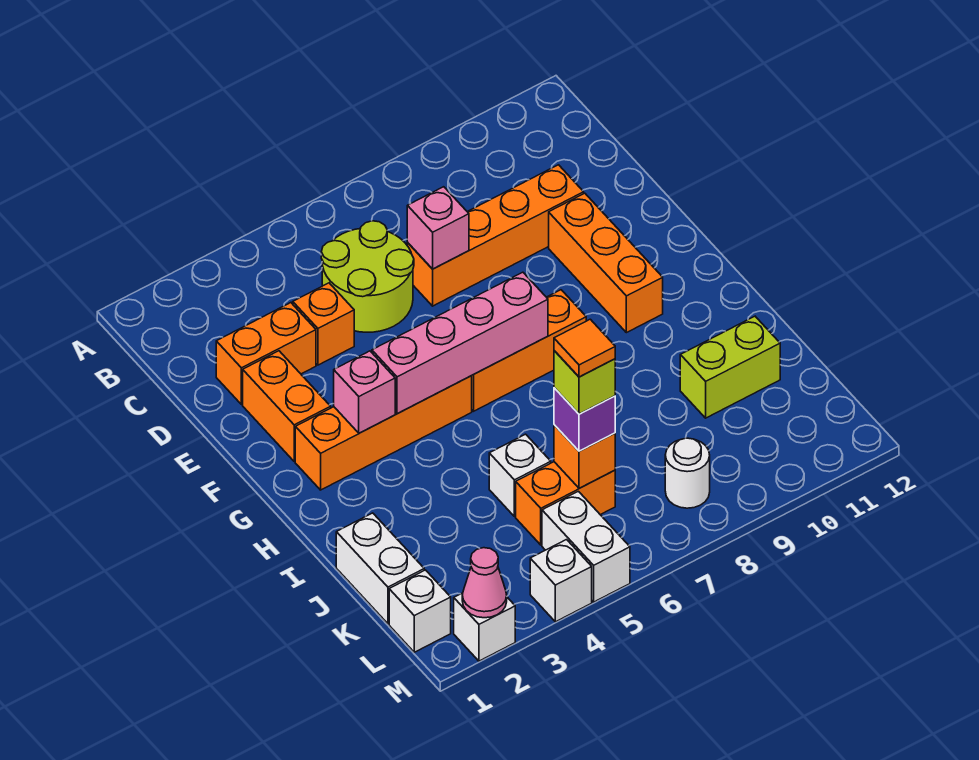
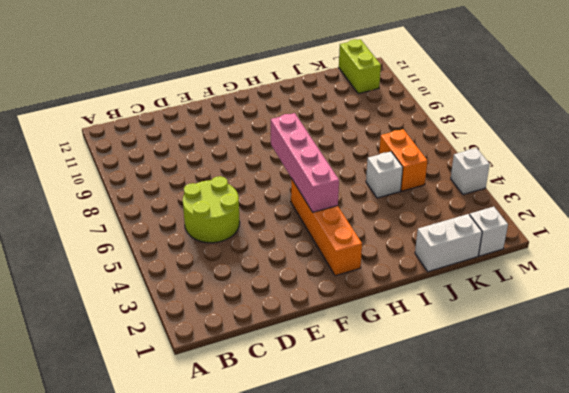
lime 1x2 brick [339,39,381,94] -> lime 1x2 brick moved to [680,316,780,418]
none -> orange 1x2 brick [216,303,316,405]
none -> orange 1x1 brick [293,283,354,365]
none -> orange 1x4 brick [407,165,584,306]

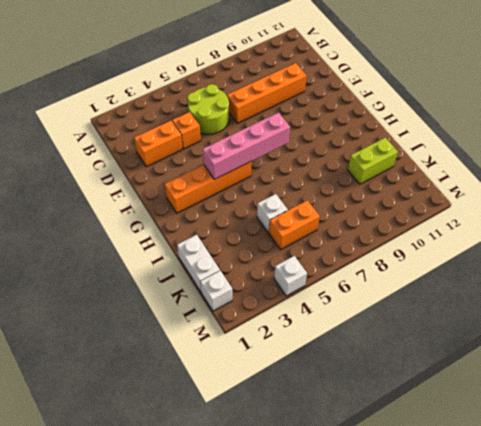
none -> orange 1x2 brick [243,351,331,461]
none -> orange 1x3 brick [549,193,663,333]
none -> orange 1x3 brick [472,290,586,411]

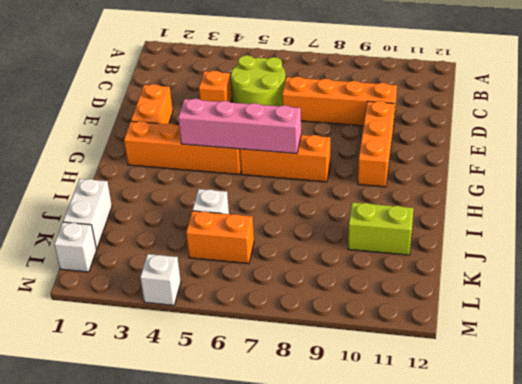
none -> orange 1x2 brick [216,303,316,405]
none -> white 1x2 brick [542,491,630,602]
none -> white 1x1 round brick [665,438,710,508]

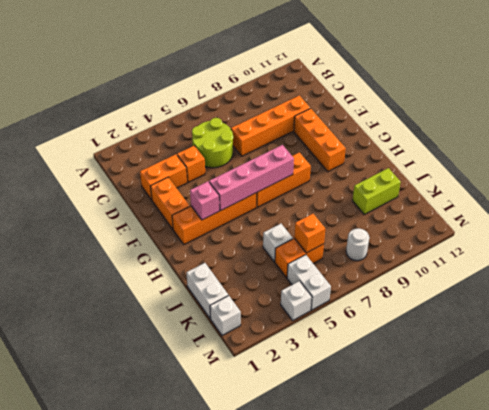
none -> white 1x1 brick [454,593,515,661]
none -> pink 1x1 brick [407,187,469,269]
none -> pink 1x1 cone [462,548,507,618]

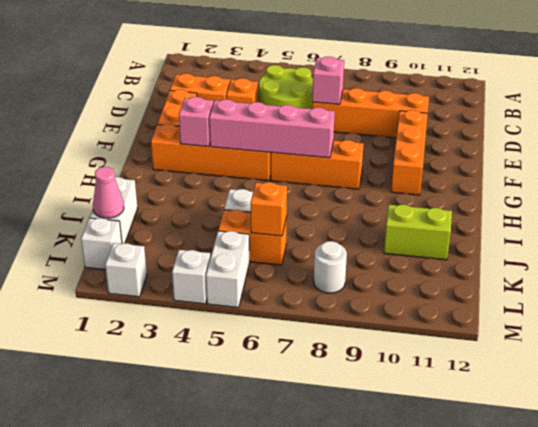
pink 1x1 cone [93,167,124,218] -> pink 1x1 cone moved to [462,548,507,618]
none -> purple 1x1 brick [554,388,615,451]
none -> lime 1x1 brick [554,351,615,414]
none -> orange 1x1 tile [554,319,615,377]

